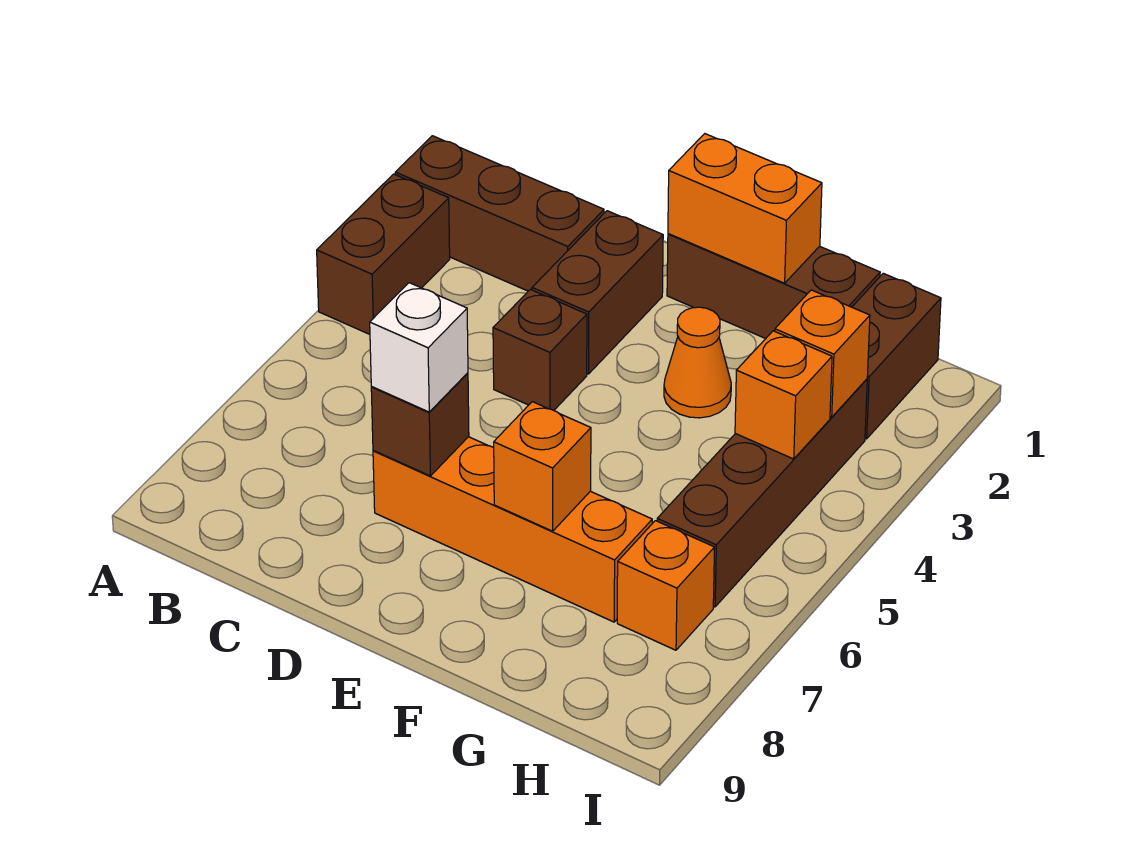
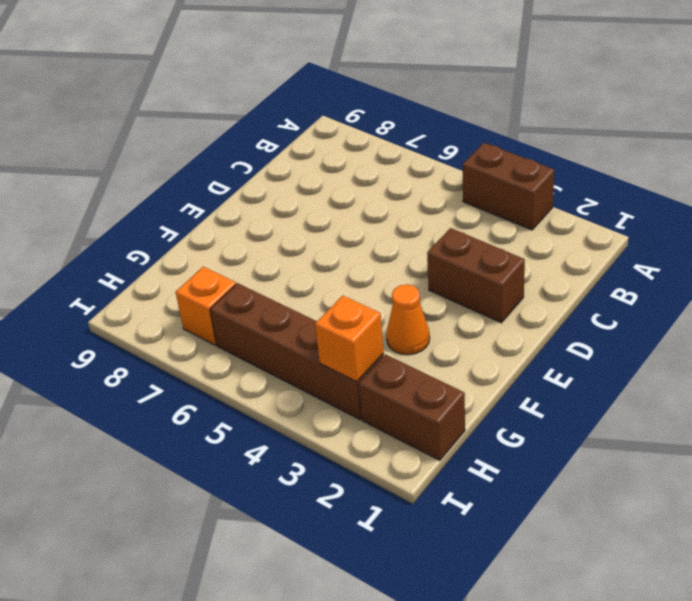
none -> brown 1x3 brick [395,136,604,291]
none -> brown 1x1 brick [493,289,587,410]
none -> orange 1x4 brick [373,437,652,622]

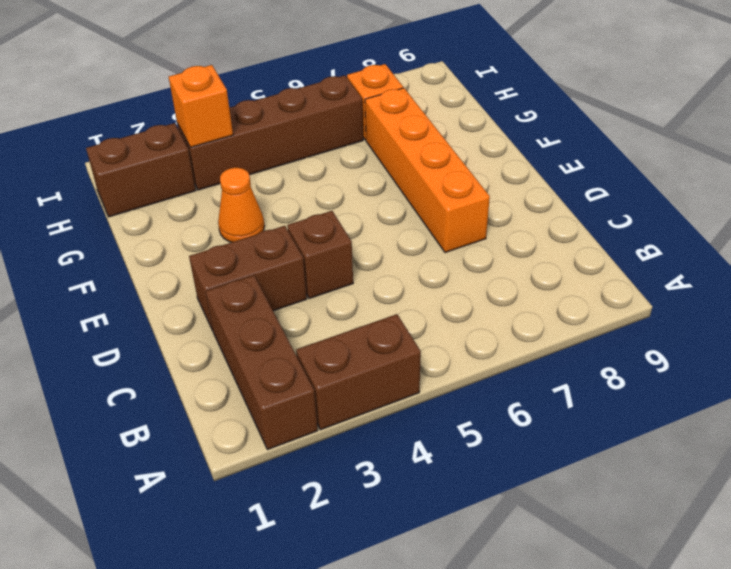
none -> brown 1x3 brick [667,234,880,339]
none -> brown 1x1 brick [371,373,469,476]
none -> orange 1x2 brick [668,134,822,283]

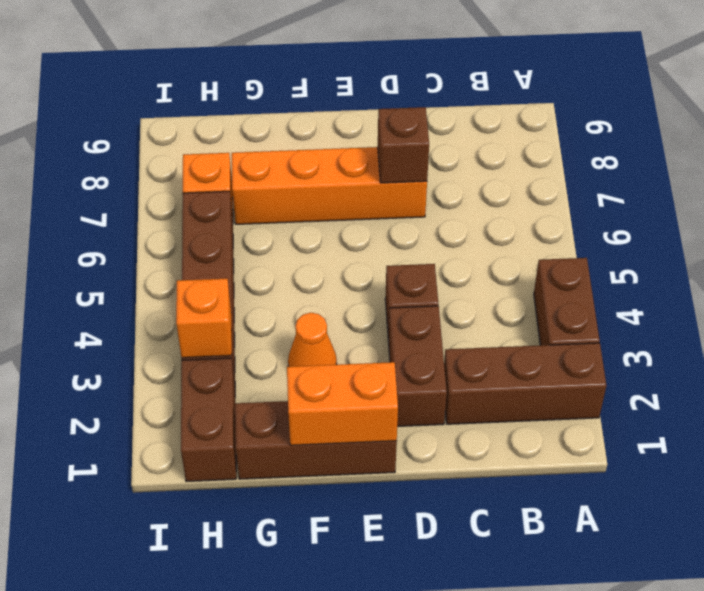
none -> orange 1x1 brick [494,402,591,531]
none -> orange 1x1 brick [735,331,832,459]
none -> white 1x1 brick [370,283,468,412]

